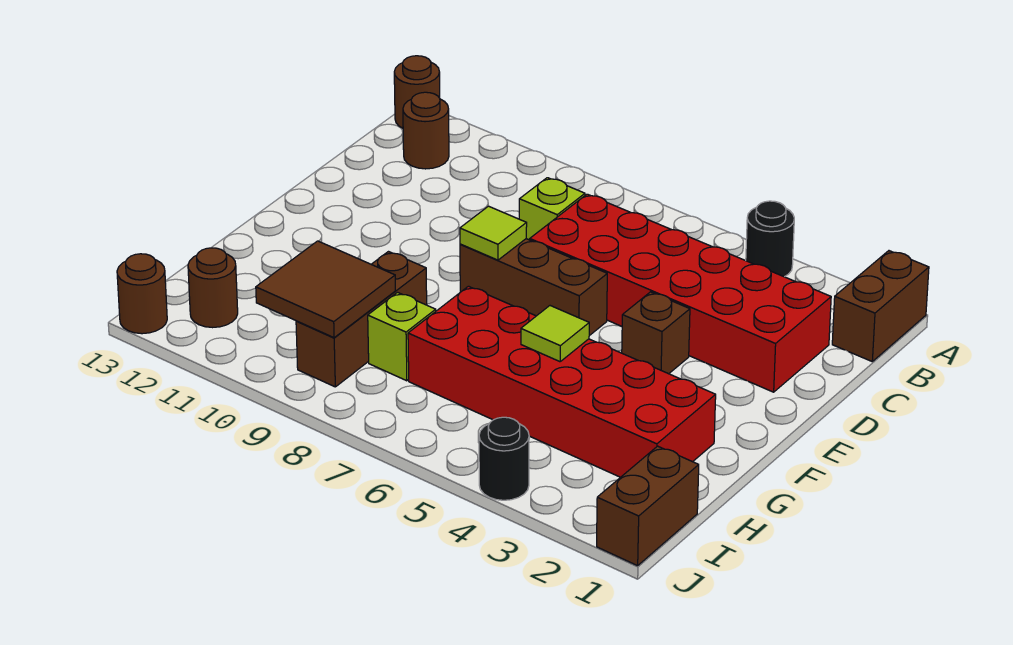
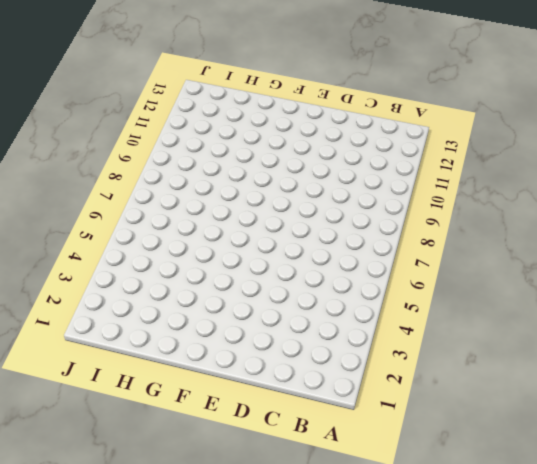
none -> brown 1x2 brick [832,251,929,361]
none -> black 1x1 round brick [746,201,794,277]
none -> brown 1x1 round brick [394,56,440,128]

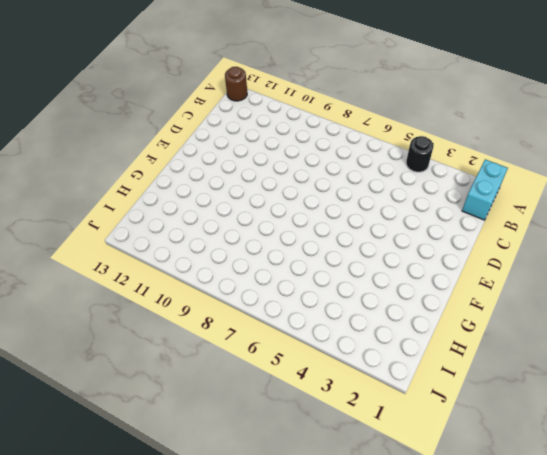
cyan 1x2 brick [462,159,508,220] -> brown 1x2 brick [832,251,929,361]
none -> brown 1x1 round brick [403,92,449,169]
none -> red 2x6 brick [530,194,831,392]
none -> lime 1x1 brick [519,178,585,240]

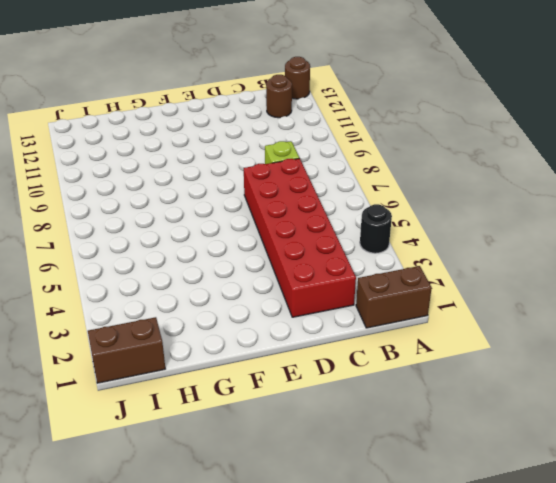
none -> brown 1x1 brick [622,292,690,374]
none -> brown 1x3 brick [460,239,607,336]
none -> red 2x6 brick [408,286,716,477]

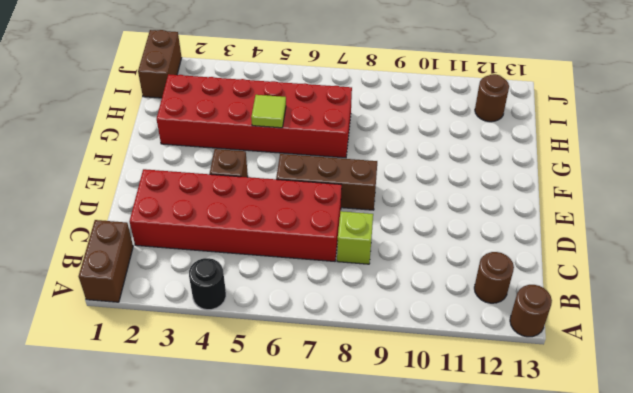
none -> brown 1x3 brick [296,252,427,387]
none -> lime 1x1 brick [368,292,436,381]
none -> black 1x1 round brick [479,417,529,500]

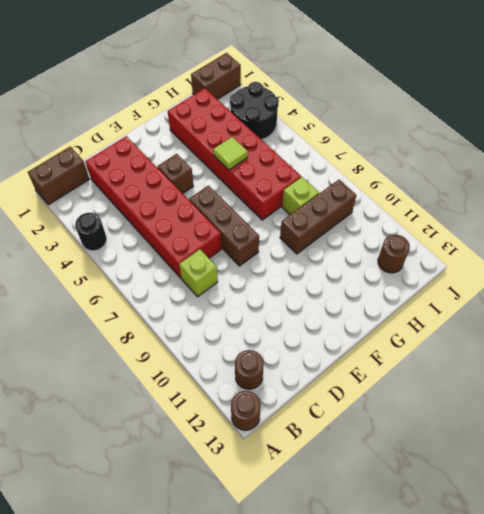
black 2x2 round brick [230,82,279,140] -> black 1x1 round brick [479,417,529,500]
none -> brown 1x1 round brick [117,254,167,334]
none -> lime 1x1 tile [460,206,527,260]
none -> brown 2x2 tile [256,241,395,338]

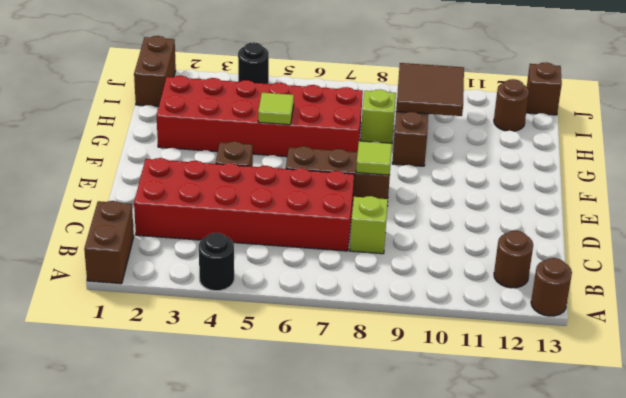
brown 1x1 brick [526,63,562,115] -> brown 1x1 round brick [117,254,167,334]

